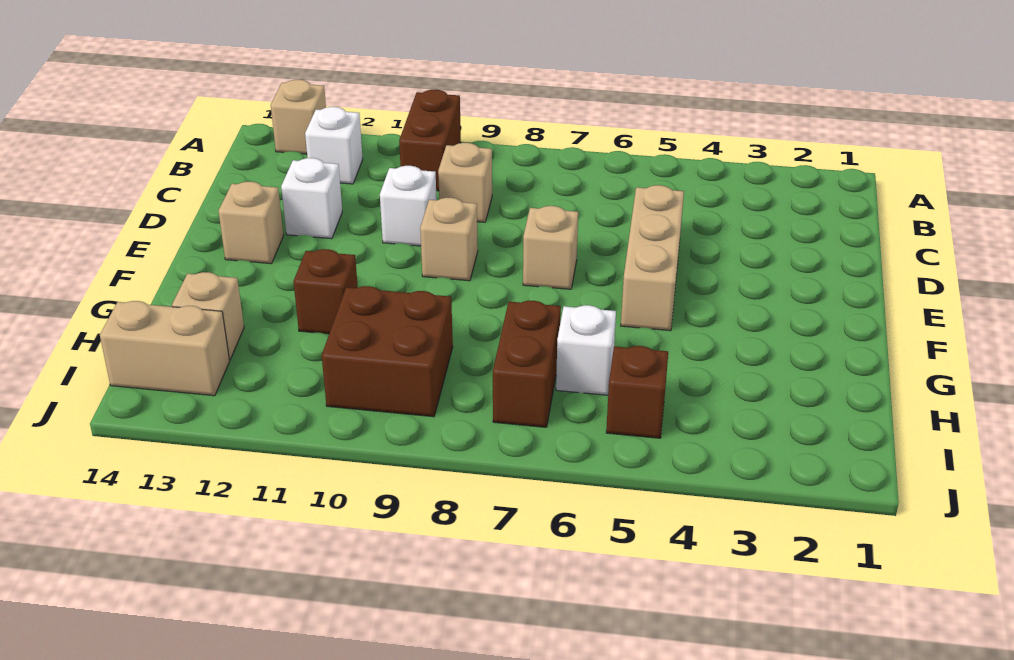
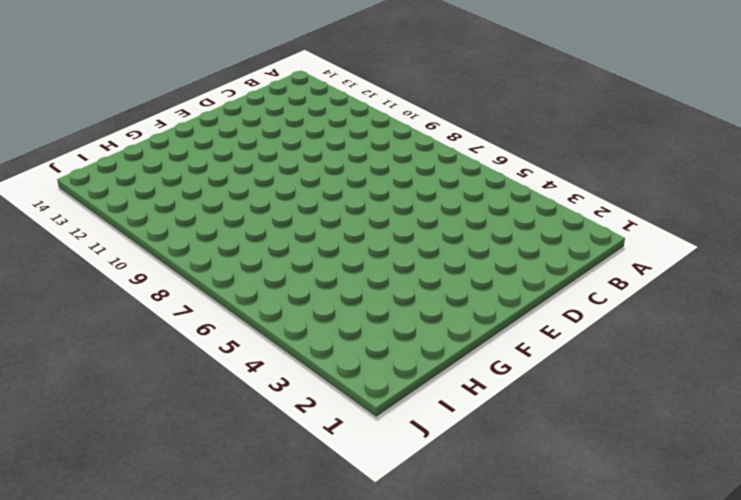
none -> brown 1x2 brick [399,90,461,191]
none -> tan 1x1 brick [271,80,326,154]
none -> white 1x1 brick [305,107,363,184]

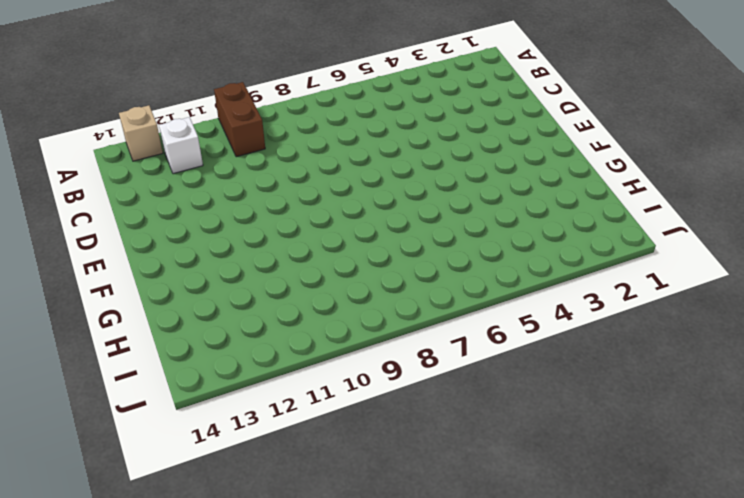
none -> tan 1x1 brick [438,143,492,222]
none -> tan 1x3 brick [621,185,684,331]
none -> white 1x1 brick [380,166,437,246]

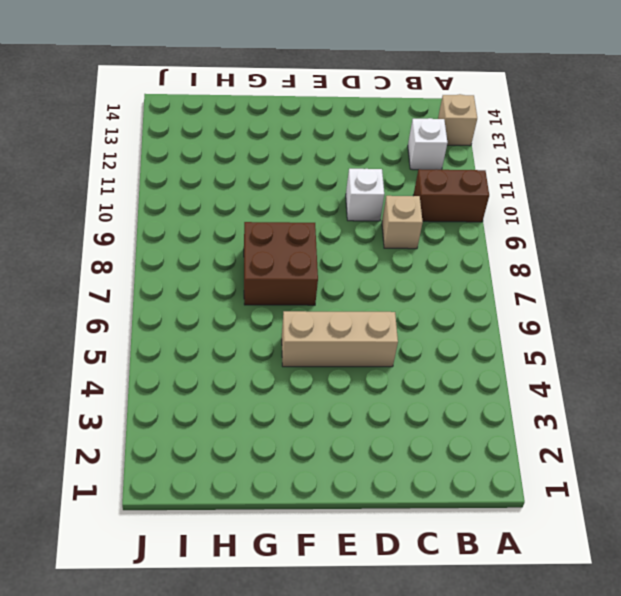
brown 2x2 brick [244,222,318,305] -> brown 2x2 brick moved to [322,286,453,417]
none -> white 1x1 brick [281,158,342,239]
none -> tan 1x1 brick [523,206,578,289]
none -> tan 1x1 brick [420,198,478,281]

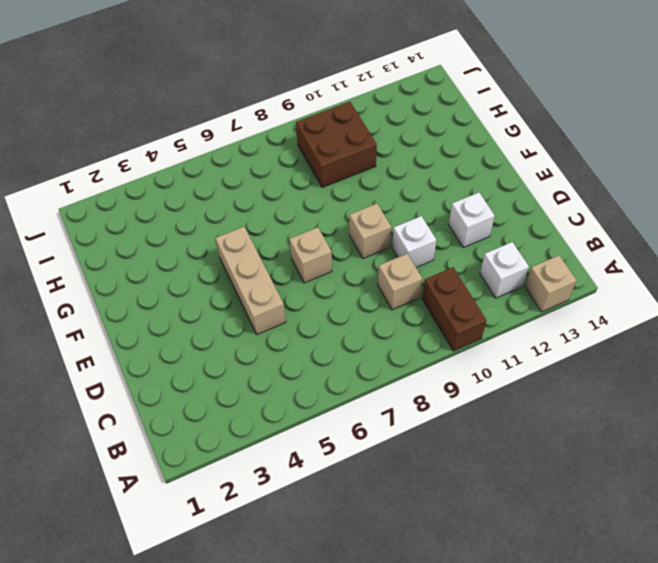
none -> tan 1x1 brick [218,182,283,264]
none -> brown 1x1 brick [293,249,358,334]
none -> white 1x1 brick [556,305,616,395]

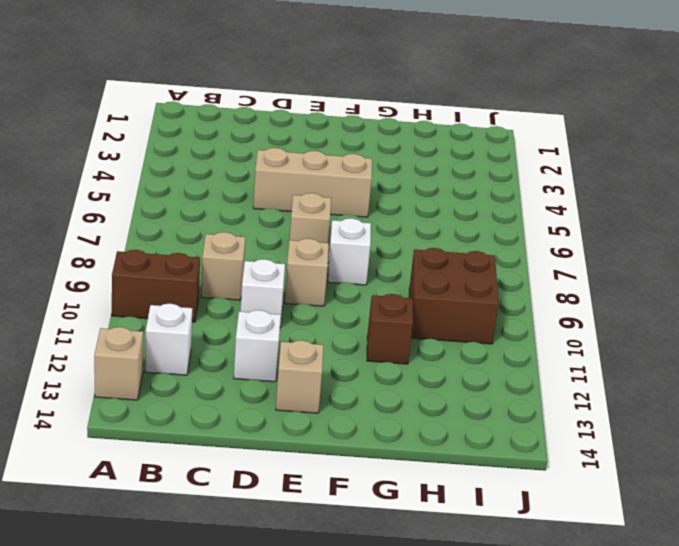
white 1x1 brick [327,218,371,285] -> white 1x1 brick moved to [556,305,616,395]
none -> brown 1x2 brick [493,301,561,427]
none -> tan 1x1 brick [172,272,244,360]
none -> brown 1x1 brick [606,346,668,438]

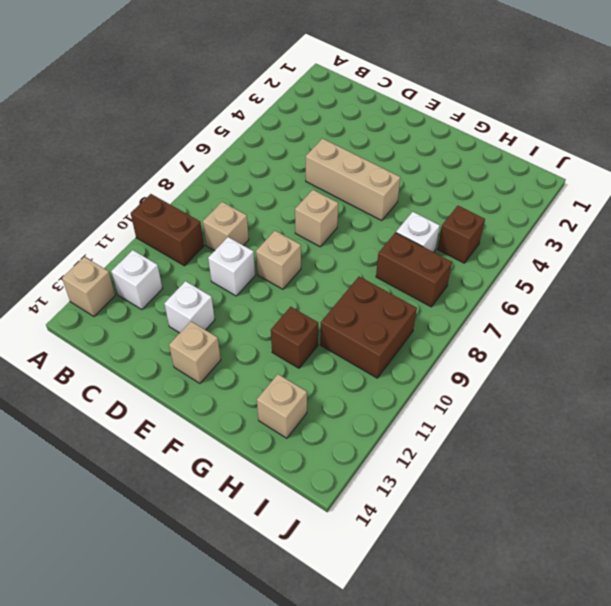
none -> tan 1x2 brick [100,301,230,396]

